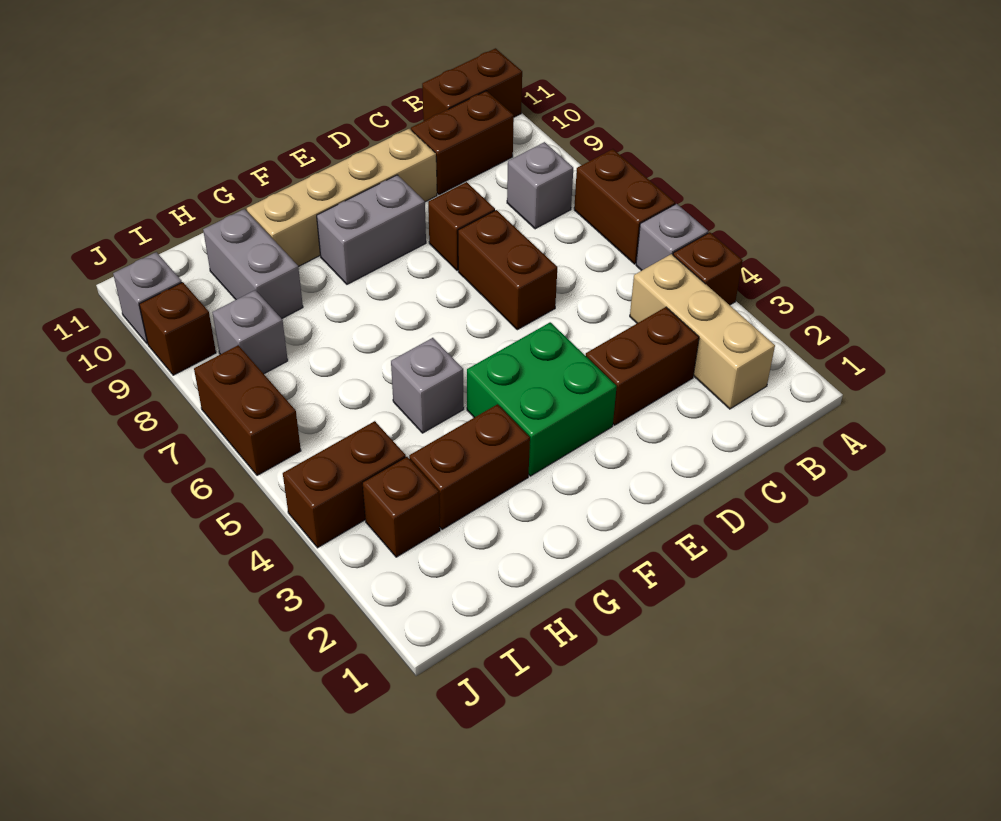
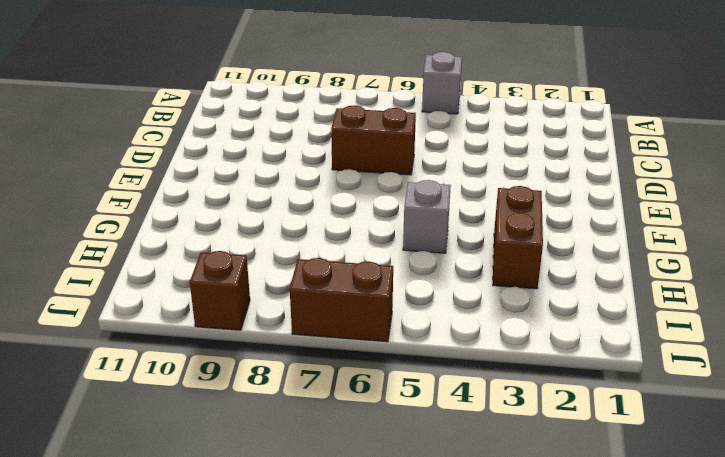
none -> brown 1x1 brick [673,232,743,305]
none -> brown 1x2 brick [574,149,675,264]
none -> brown 1x2 brick [422,48,522,121]

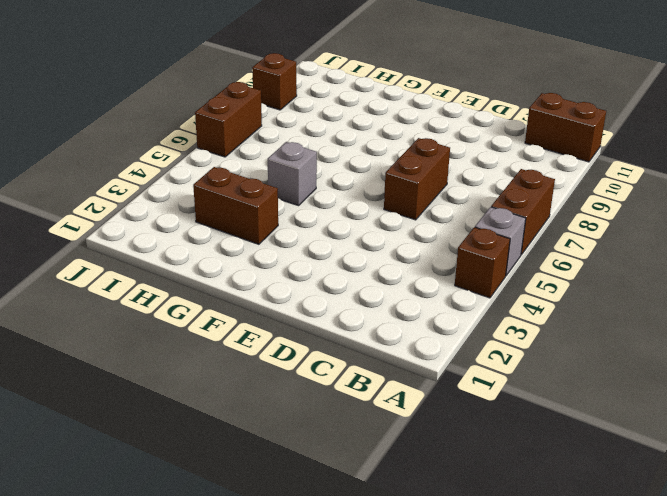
none -> tan 1x3 brick [630,254,775,409]
none -> grey 1x1 brick [507,142,573,229]
none -> brown 1x2 brick [411,91,514,195]

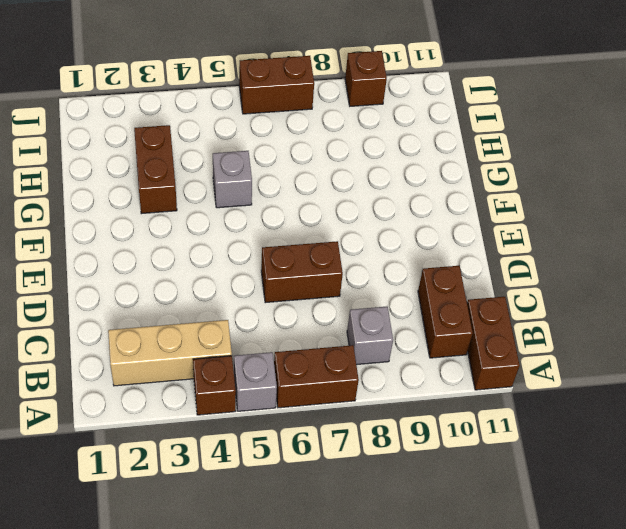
none -> brown 1x2 brick [586,307,699,425]
none -> brown 1x1 brick [428,182,495,270]
none -> tan 1x4 brick [247,129,437,267]

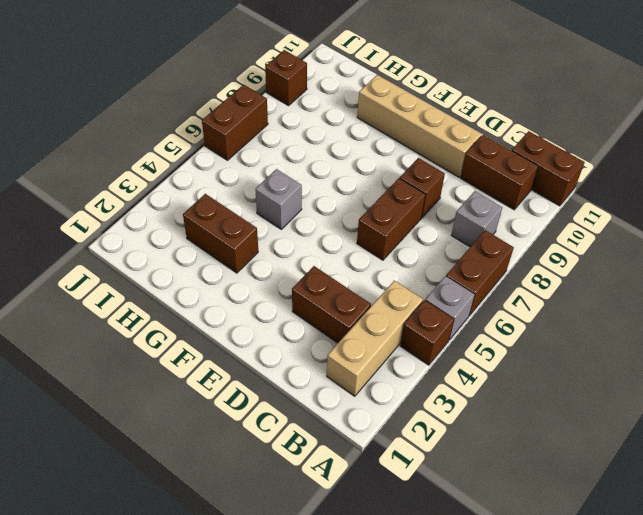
none -> green 2x2 brick [467,322,617,476]
none -> grey 1x2 brick [317,175,426,284]
none -> grey 1x2 brick [203,209,303,319]

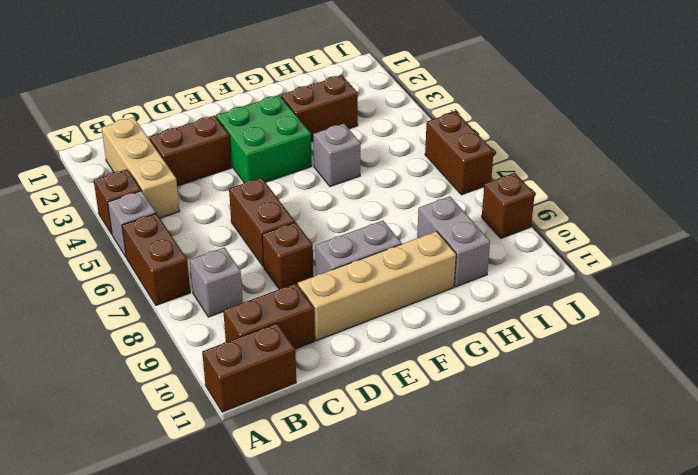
none -> brown 1x1 brick [362,457,440,557]
none -> brown 1x2 brick [283,421,406,548]
none -> grey 1x1 brick [212,290,288,374]

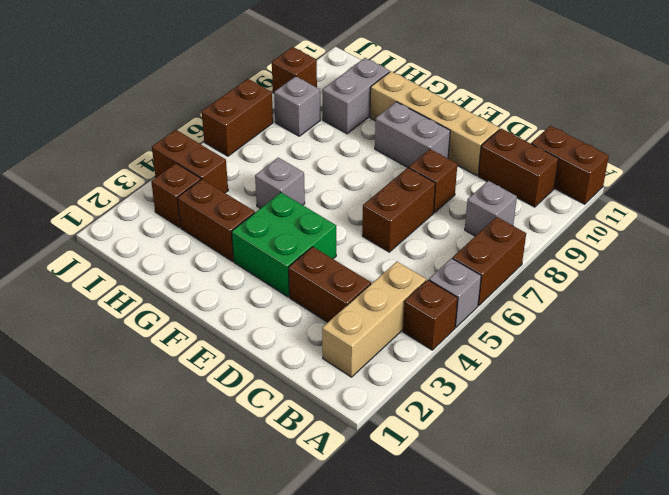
none -> grey 1x1 brick [113,252,182,344]

